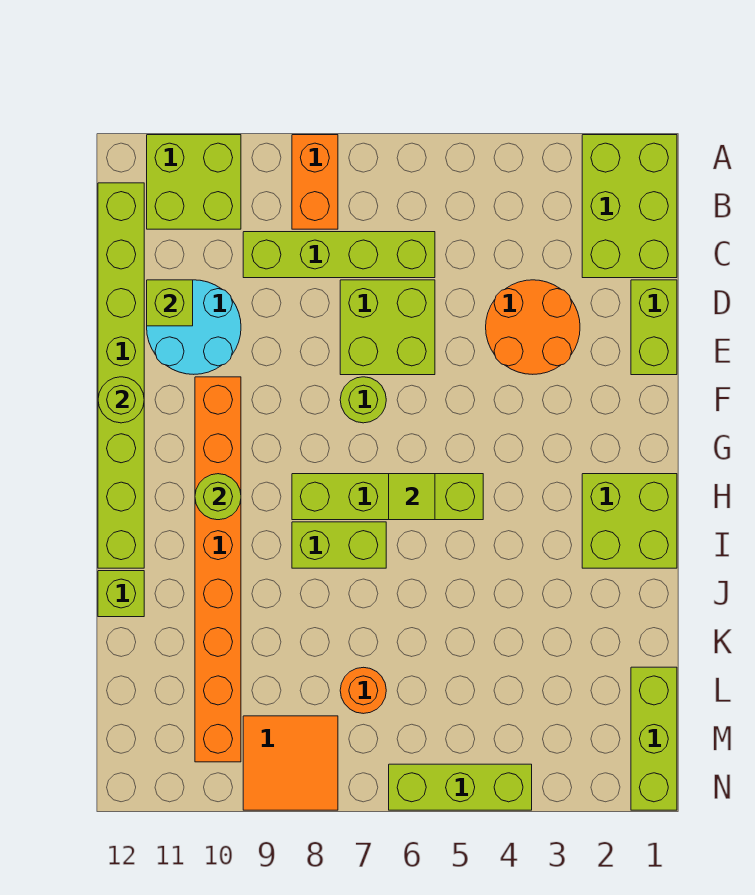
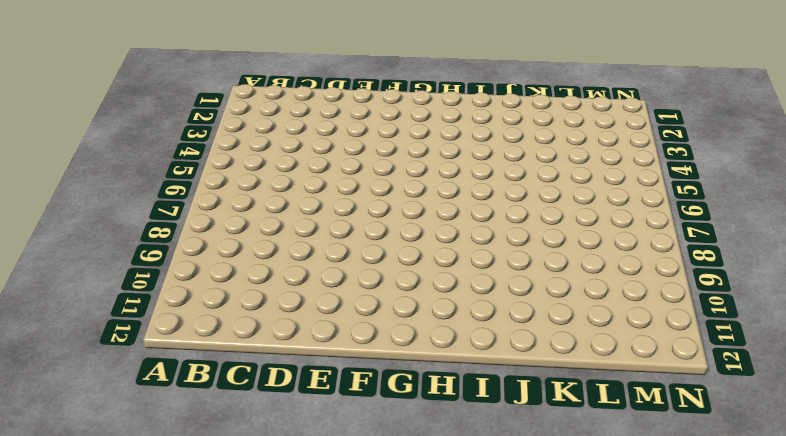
none -> lime 2x3 brick [582,135,677,278]
none -> orange 1x2 brick [292,135,338,229]
none -> lime 2x2 brick [147,135,241,229]

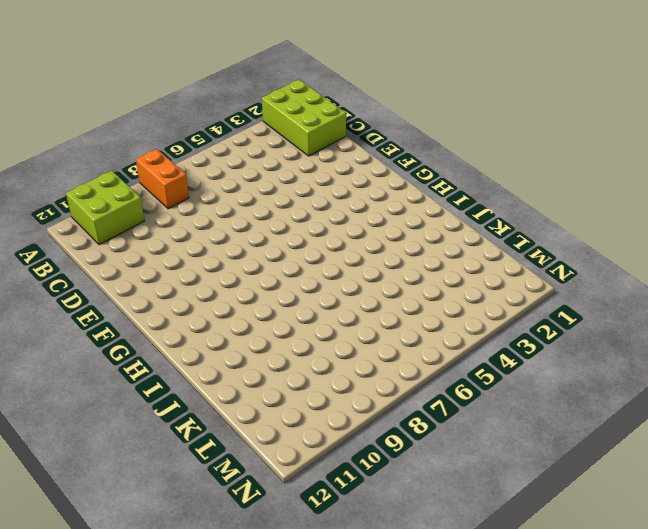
none -> lime 1x8 brick [98,183,144,568]
none -> lime 1x4 brick [243,232,435,278]
none -> lime 1x2 brick [631,280,677,375]

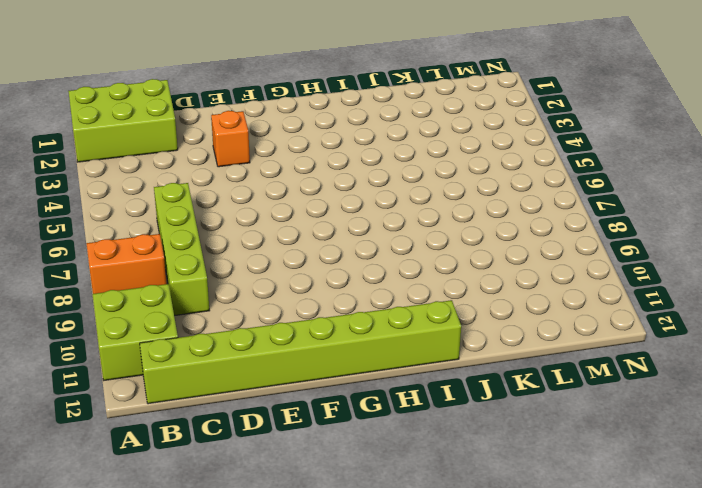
orange 1x1 brick [211,111,250,167] -> orange 2x2 round brick [486,280,580,374]
none -> lime 1x2 brick [631,280,677,375]
none -> lime 2x2 brick [340,280,435,375]
none -> cyan 2x2 round brick [147,280,241,374]

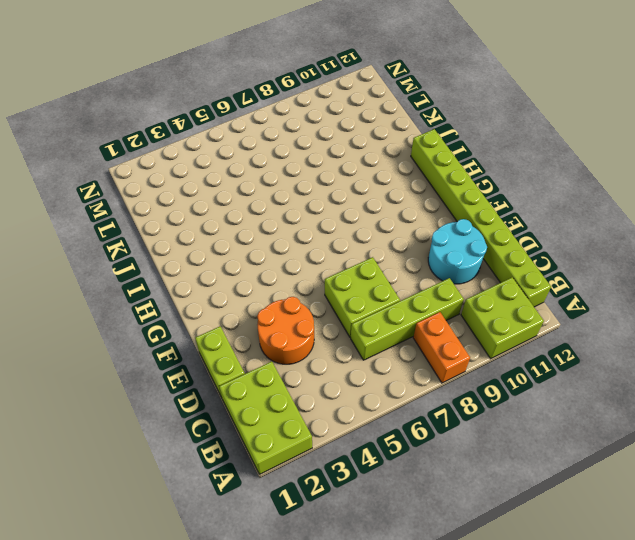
none -> lime 1x1 round brick [340,377,386,423]
none -> orange 1x8 brick [195,377,241,762]
none -> lime 2x2 brick [582,474,677,568]

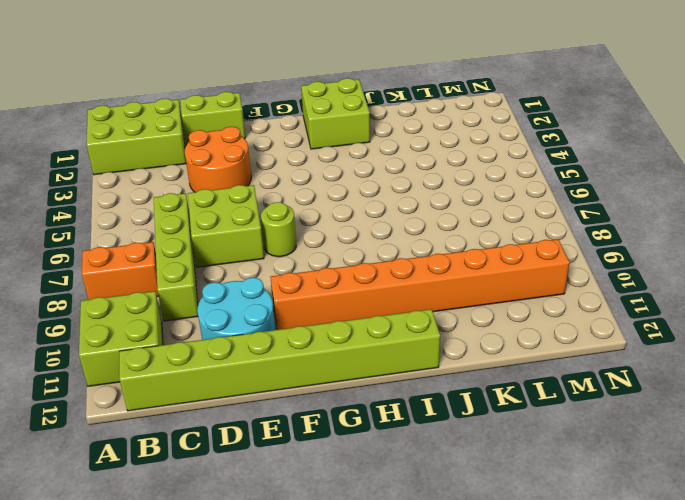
none -> lime 1x4 brick [292,474,483,520]
none -> lime 1x2 brick [292,522,386,568]
none -> lime 1x1 brick [98,571,144,617]

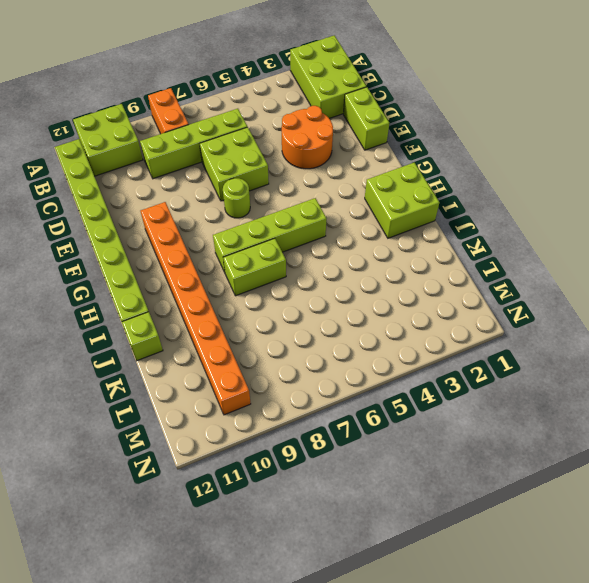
none -> cyan 2x2 round brick [147,280,241,374]
none -> lime 1x3 brick [631,667,677,810]
none -> orange 1x1 round brick [340,667,386,714]

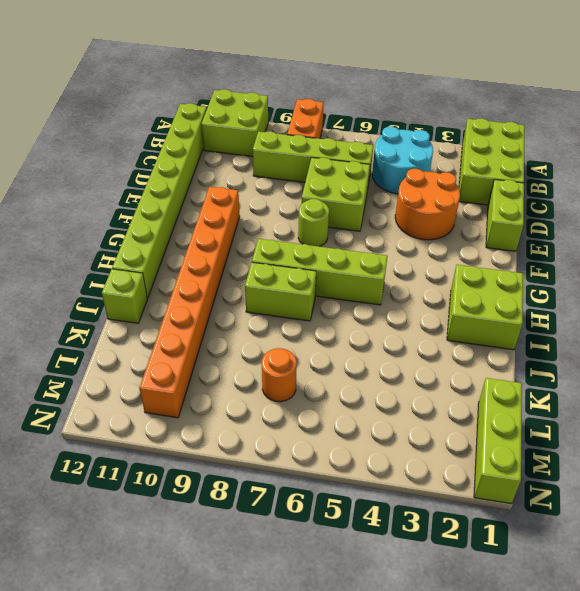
cyan 2x2 round brick [372,127,433,194] -> cyan 2x2 round brick moved to [147,280,241,374]
none -> orange 2x2 tile [243,716,338,810]
none -> lime 1x3 brick [389,764,532,810]
none -> lime 1x1 brick [147,280,193,326]

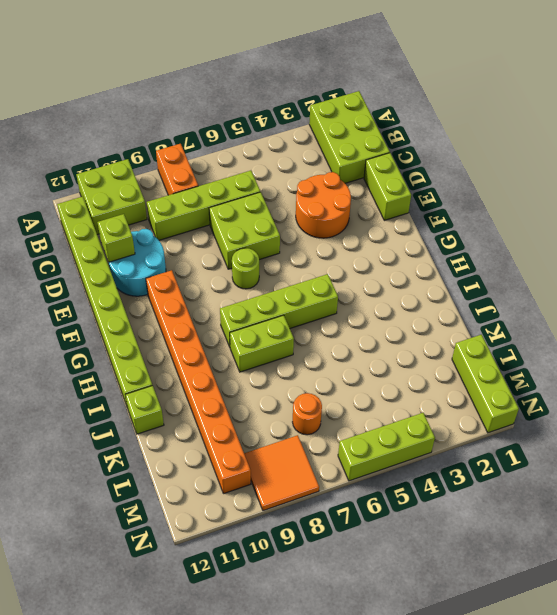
none -> lime 2x2 brick [582,474,677,568]
none -> lime 1x1 round brick [98,377,144,423]
none -> lime 1x1 tile [389,474,435,520]

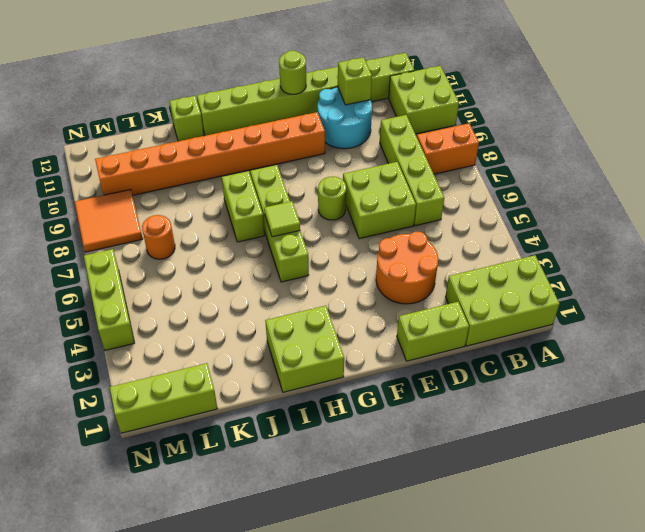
none -> lime 1x1 round brick [195,474,241,520]

